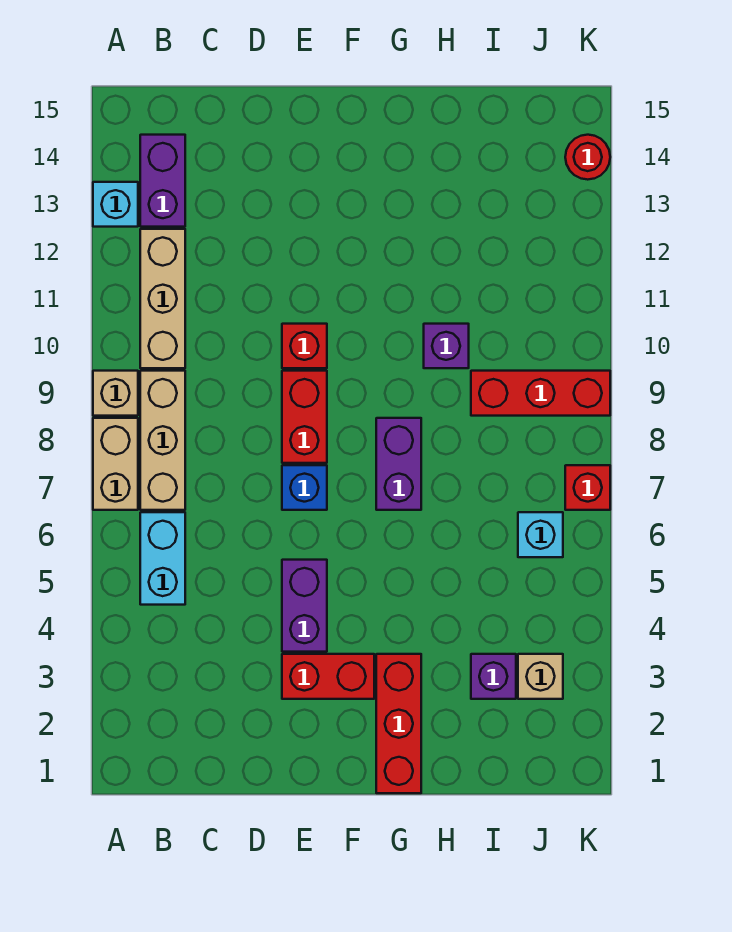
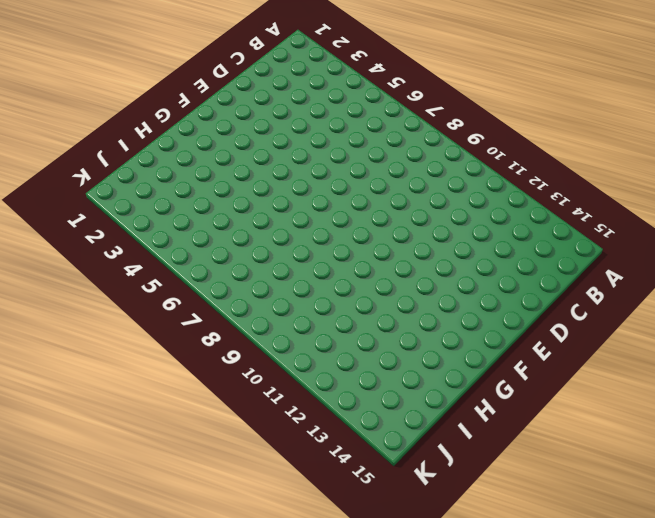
none -> tan 1x2 brick [93,418,138,510]
none -> tan 1x1 brick [93,371,138,416]
none -> cyan 1x1 brick [93,182,138,227]

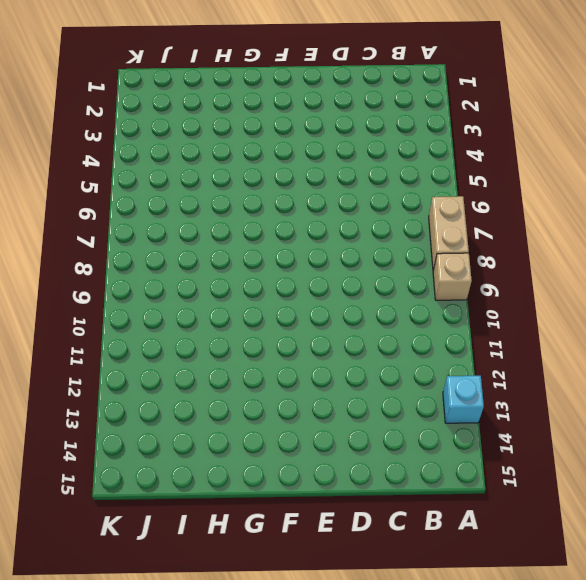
none -> cyan 1x2 brick [140,512,185,605]
none -> tan 1x3 brick [140,371,185,510]
none -> tan 1x3 brick [140,229,185,368]

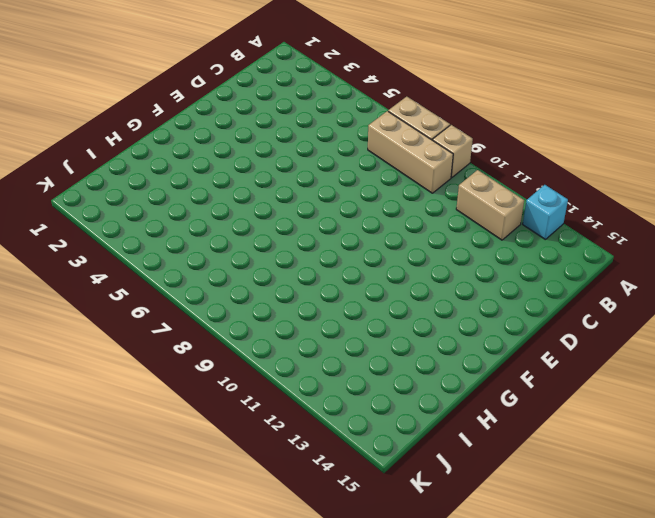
tan 1x2 brick [456,170,524,240] -> tan 1x3 brick [140,229,185,368]
none -> cyan 1x2 brick [140,512,185,605]
none -> purple 1x2 brick [140,135,185,227]
none -> red 1x2 brick [282,654,374,699]

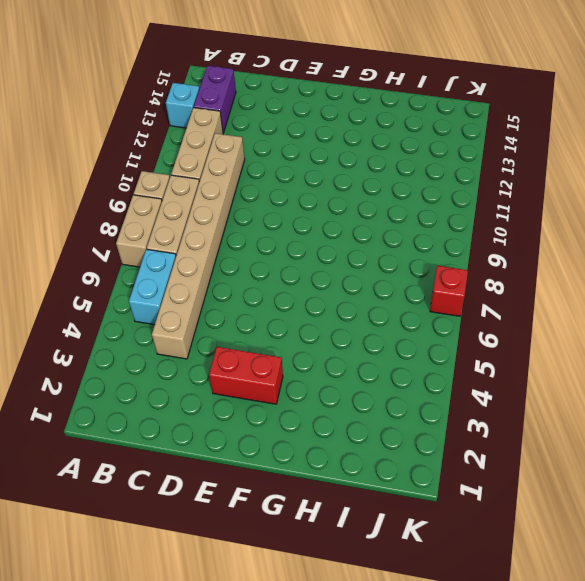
tan 1x8 brick [152,133,245,359] -> none
none -> purple 1x2 brick [282,560,327,652]
none -> blue 1x1 brick [282,465,327,510]
none -> red 1x2 brick [282,371,327,463]

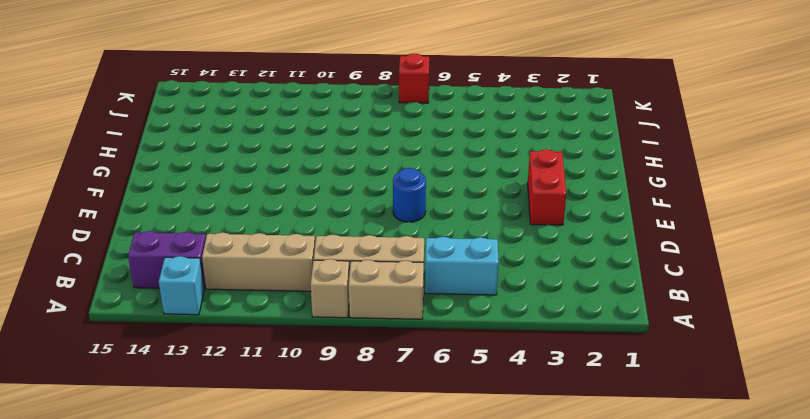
blue 1x1 round brick [393,168,426,222] -> blue 1x1 brick [282,465,327,510]
none -> purple 1x2 brick [282,560,327,652]
none -> red 1x2 brick [282,371,327,463]
none -> red 1x1 brick [282,324,327,368]

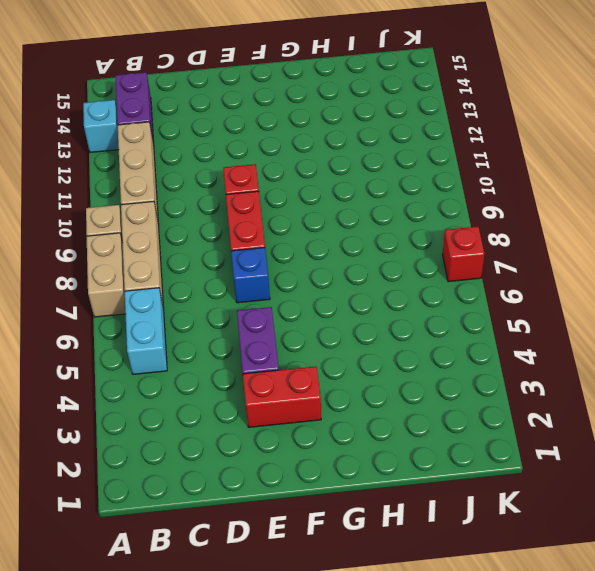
none -> red 1x3 brick [376,654,421,793]
none -> purple 1x2 brick [376,418,421,510]
none -> purple 1x1 brick [424,324,469,368]

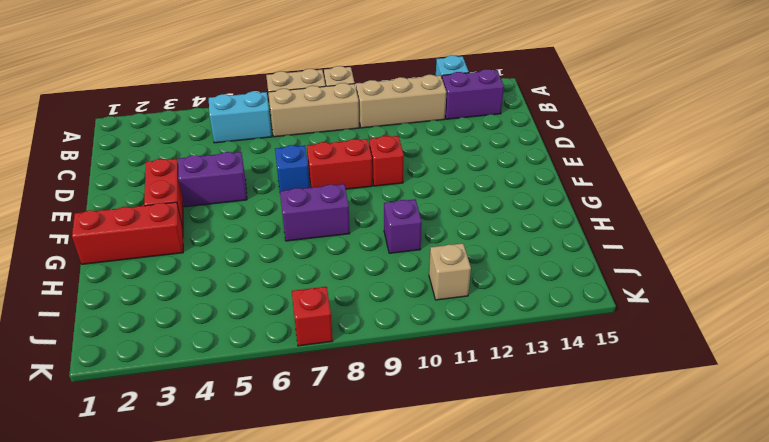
tan 1x1 brick [429,243,471,300] -> tan 1x1 brick moved to [518,654,563,699]
none -> purple 1x1 brick [471,654,516,699]
none -> red 1x3 brick [471,371,610,416]
none -> cyan 1x1 brick [518,512,563,557]

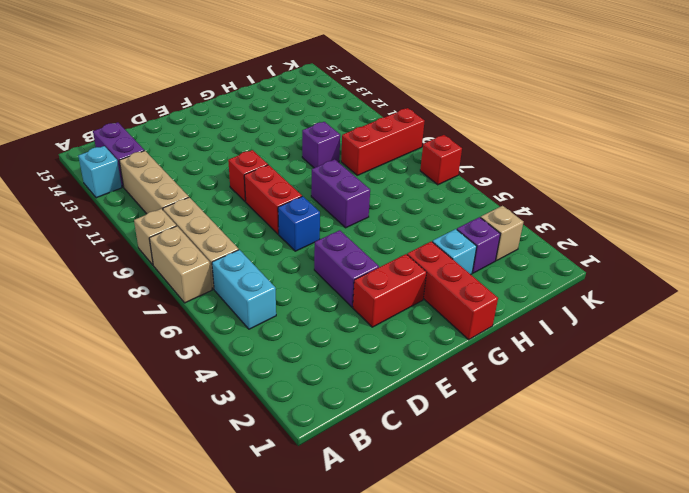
cyan 1x1 brick [432,229,477,274] -> cyan 1x1 brick moved to [518,512,563,557]
none -> red 1x1 round brick [565,135,610,180]

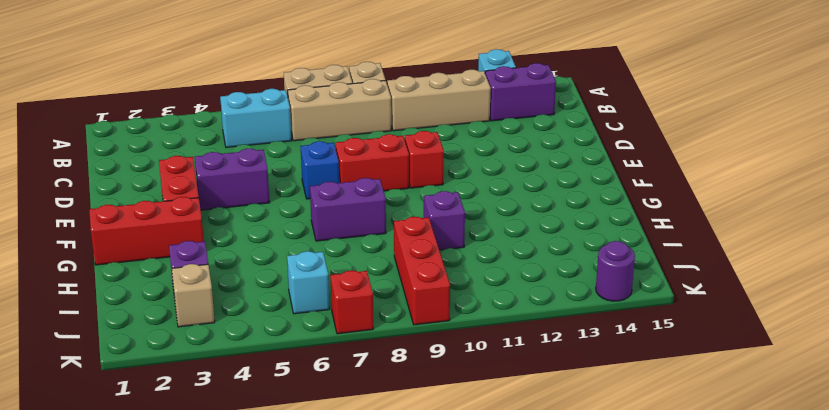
purple 1x1 round brick [596,241,635,301] -> red 1x1 round brick [565,135,610,180]

